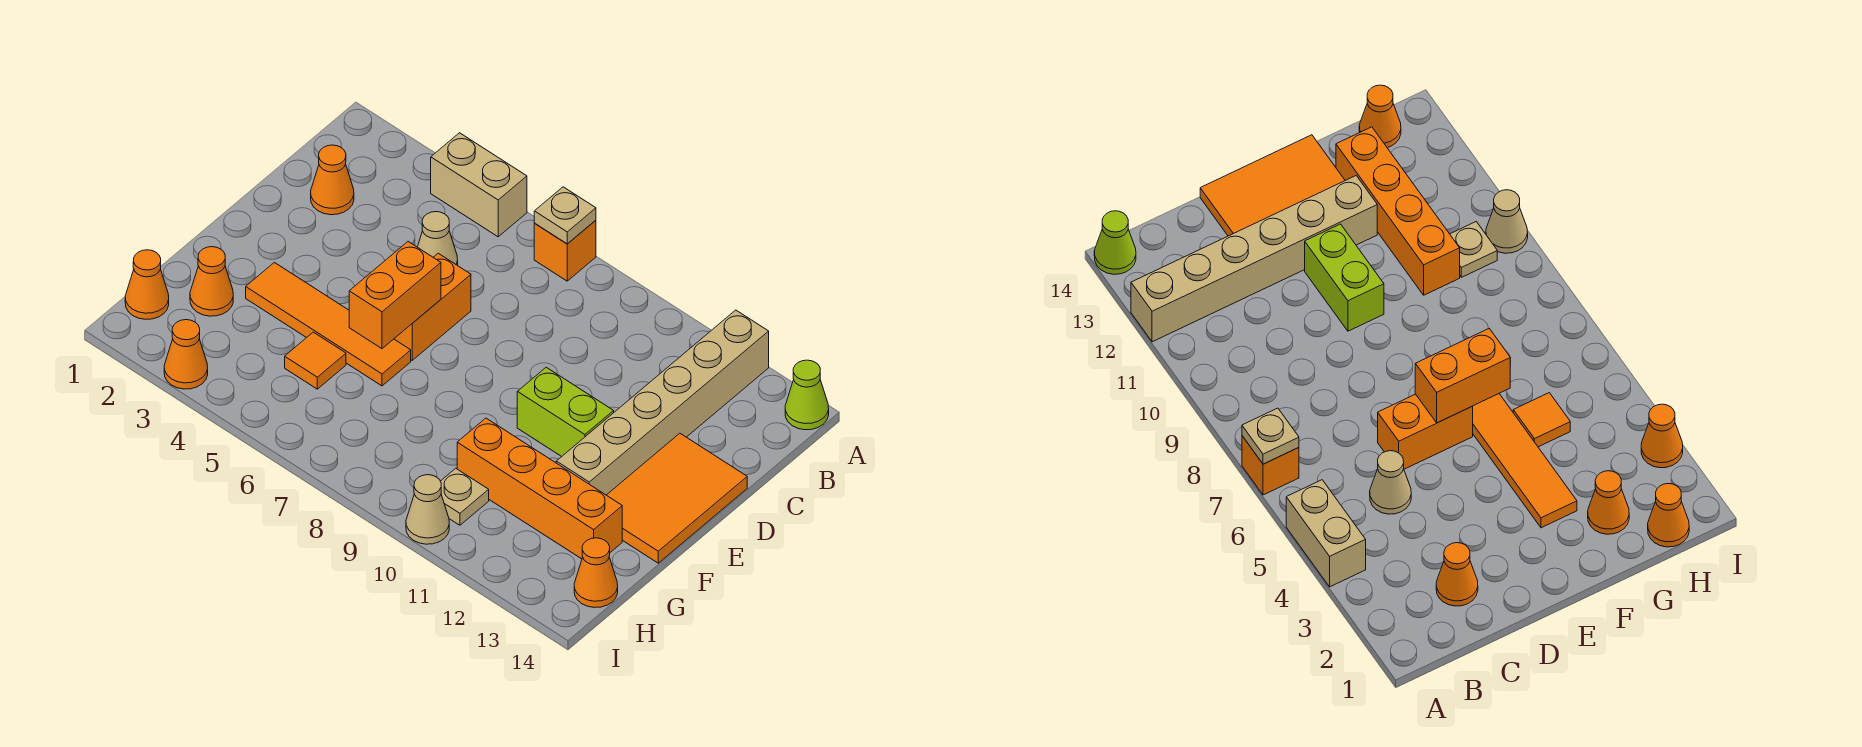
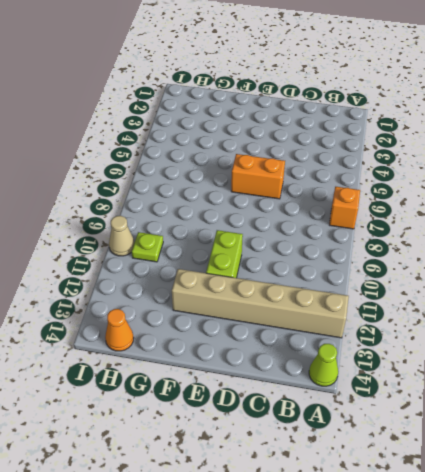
lime 1x1 plate [132,232,163,262] -> tan 1x1 plate [440,468,489,525]
none -> tan 1x2 brick [431,133,527,237]
none -> orange 1x1 cone [311,145,354,215]
none -> tan 1x1 cone [418,212,458,265]

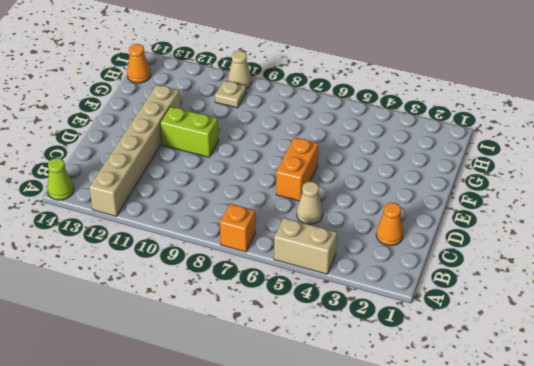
none -> orange 2x3 tile [607,433,747,563]
none -> orange 1x4 tile [246,262,411,386]
none -> orange 1x1 cone [190,247,233,316]

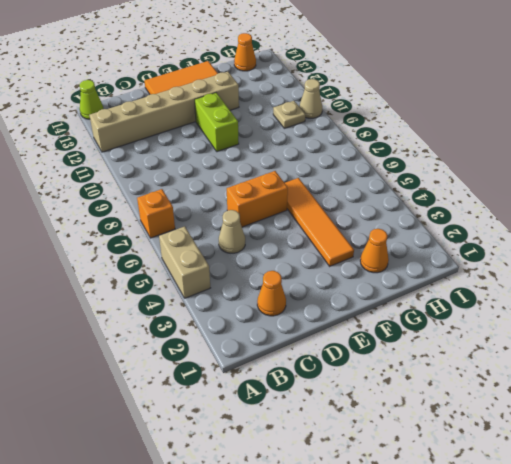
none -> orange 1x1 tile [285,332,346,389]
none -> orange 1x4 brick [457,418,622,559]
none -> orange 1x1 cone [125,250,169,319]

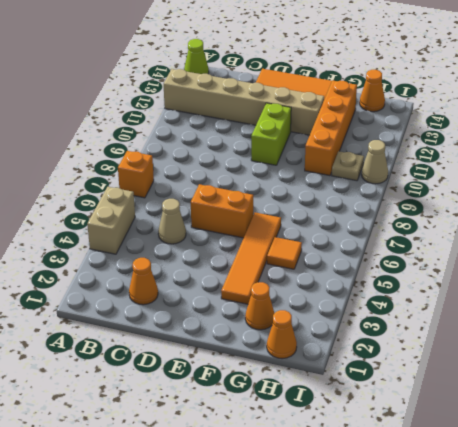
none -> orange 1x1 cone [164,320,208,389]
none -> tan 1x1 plate [534,187,596,244]
none -> orange 1x2 brick [349,242,441,349]

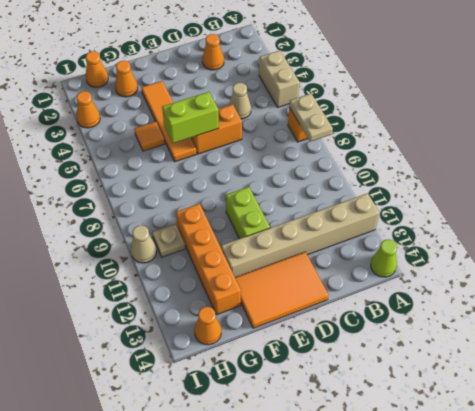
tan 1x2 plate [289,94,333,142] -> tan 1x1 plate [534,187,596,244]
lime 1x2 brick [162,92,219,143] -> orange 1x2 brick [349,242,441,349]

